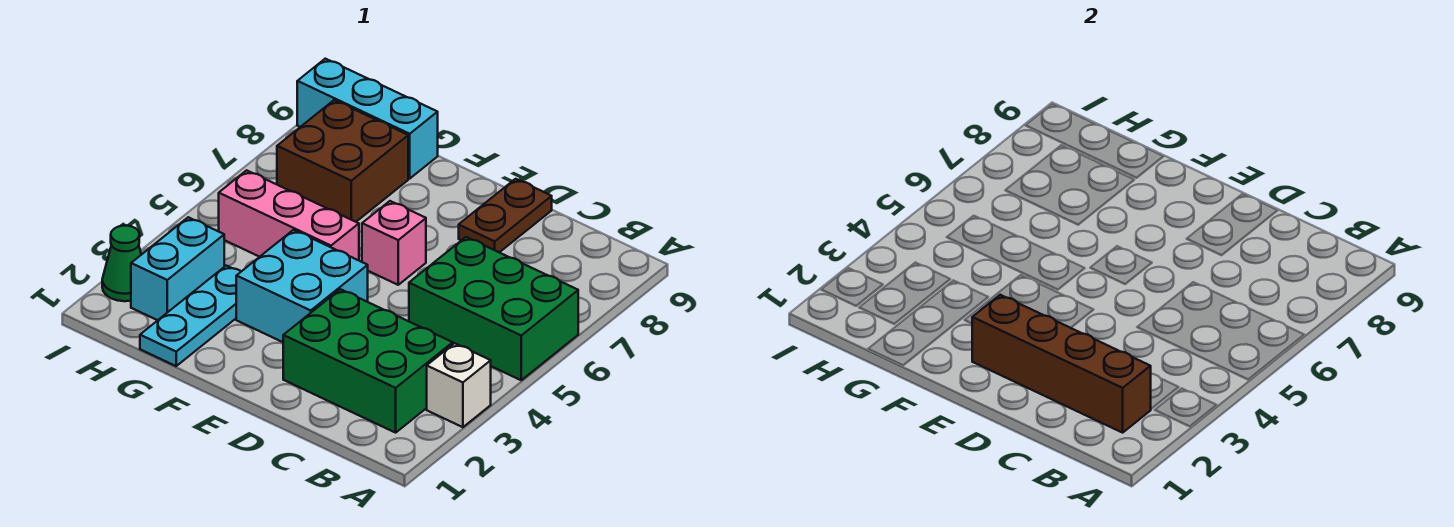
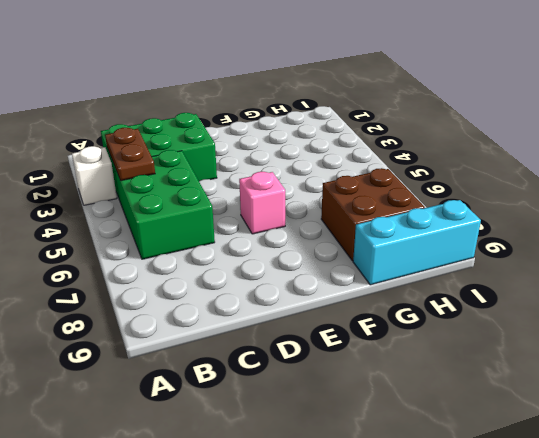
brown 1x2 plate [105,128,155,181] -> brown 1x2 plate moved to [459,179,552,252]
green 2x3 brick [114,150,215,259] -> green 2x3 brick turned to [409,237,578,380]
none -> cyan 2x2 brick [236,230,368,342]
none -> pink 1x3 brick [219,170,359,260]
none -> cyan 1x3 plate [140,266,241,366]

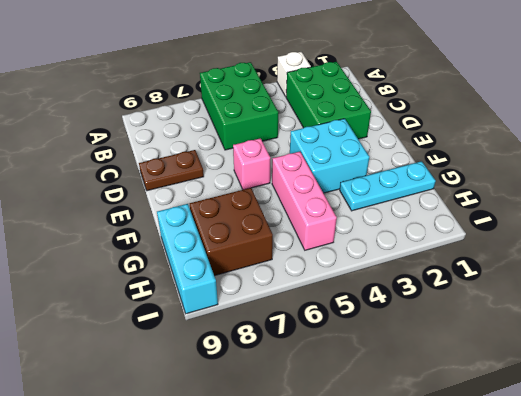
none -> cyan 1x2 brick [131,217,224,320]
none -> green 1x1 cone [102,226,141,301]
none -> brown 1x4 brick [972,295,1151,433]

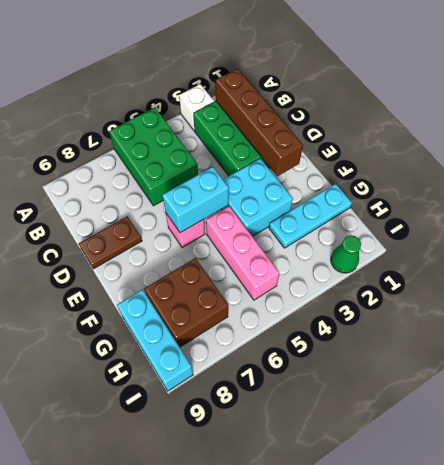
cyan 1x2 brick [162,167,229,233] -> cyan 1x2 brick moved to [131,217,224,320]

